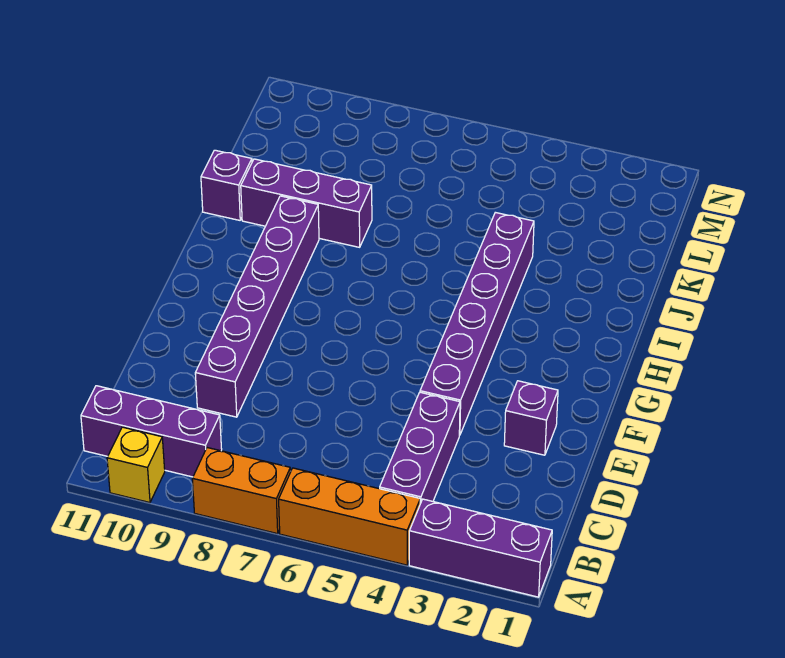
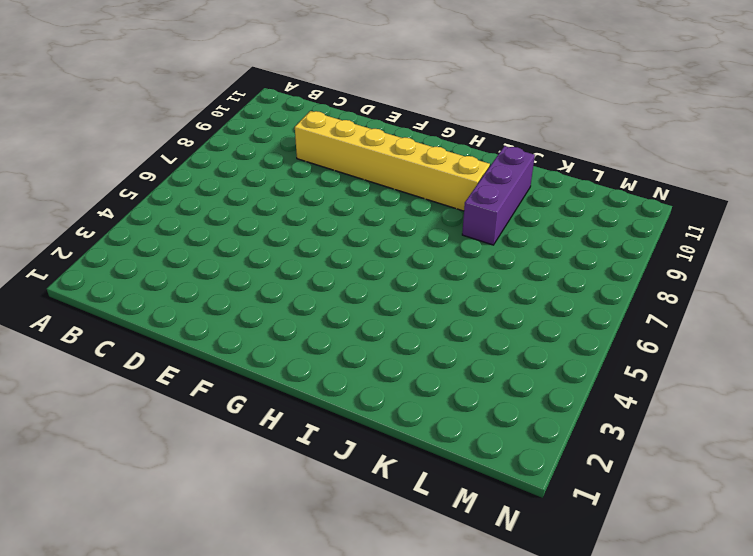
yellow 1x6 brick [295,111,490,211] -> purple 1x6 brick [195,196,319,417]
none -> purple 1x3 brick [409,499,552,597]
none -> orange 1x3 brick [279,468,420,565]

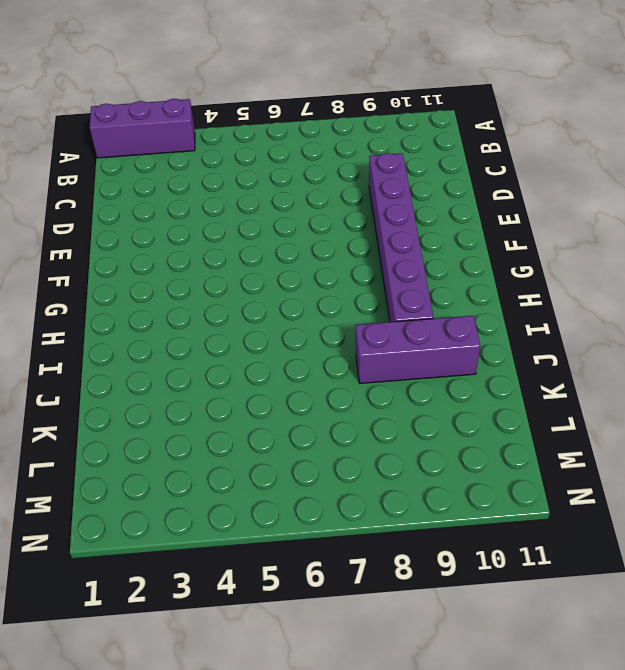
none -> orange 1x3 brick [279,468,420,565]
none -> orange 1x2 brick [192,448,291,534]

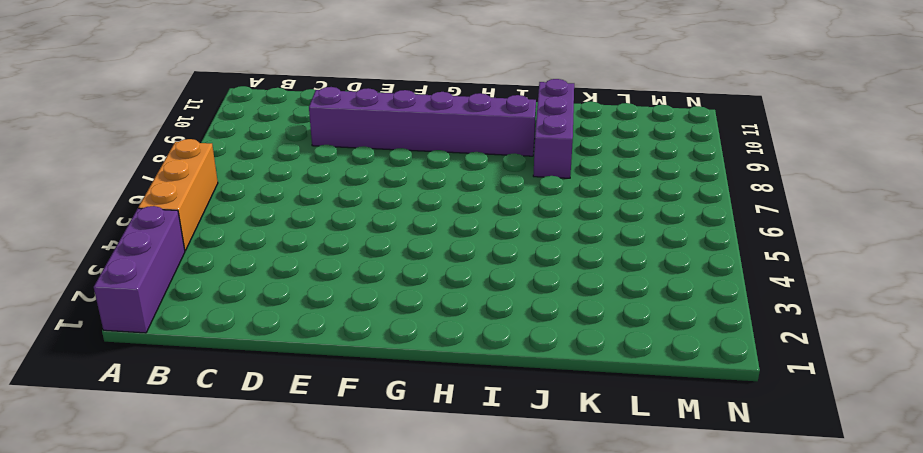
none -> orange 1x2 brick [192,448,291,534]
none -> yellow 1x1 brick [107,427,165,503]

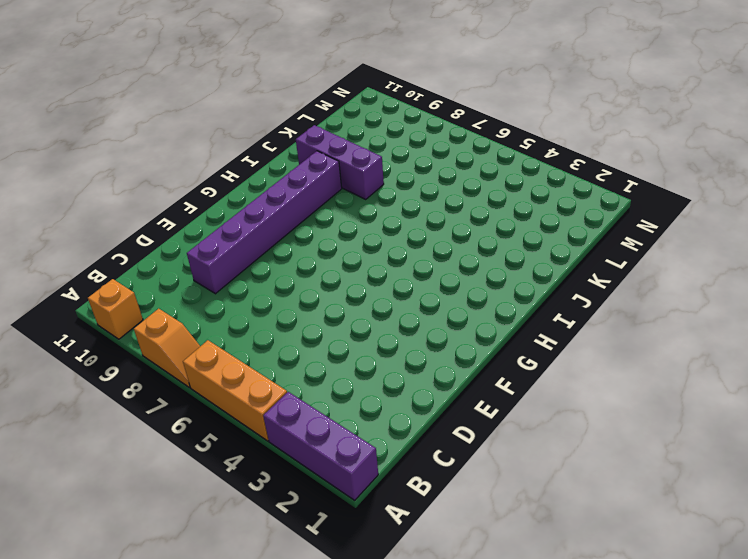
orange 1x2 slope [134,309,200,388] -> orange 1x2 brick [192,448,291,534]
orange 1x1 brick [88,279,143,339] -> yellow 1x1 brick [107,427,165,503]
none -> purple 1x3 brick [380,392,460,503]
none -> purple 1x3 brick [81,386,222,477]

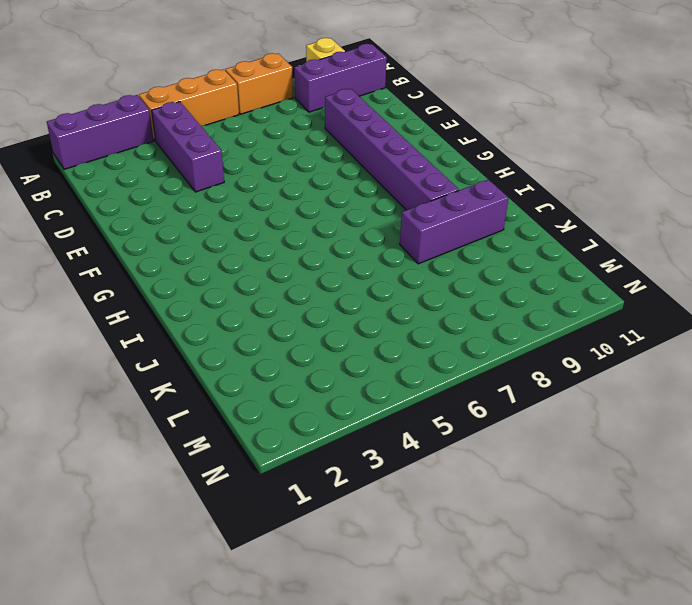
none -> purple 1x1 brick [504,381,558,455]
none -> purple 1x6 brick [420,212,534,435]

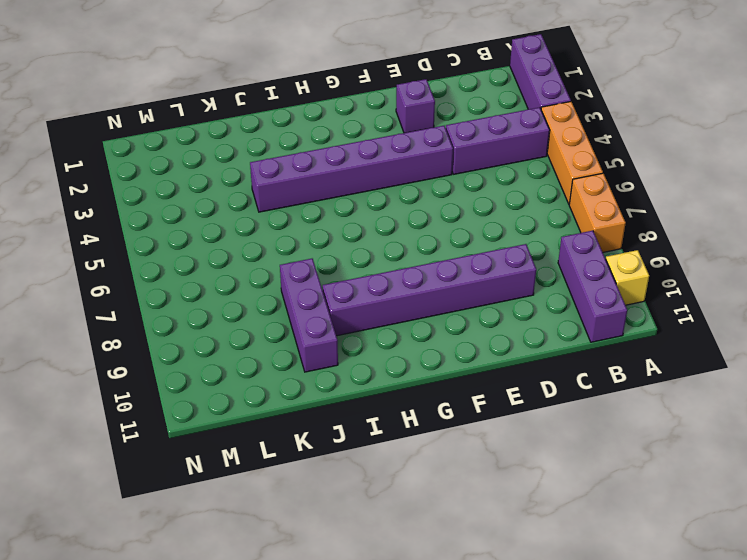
none -> purple 1x1 brick [201,150,252,220]

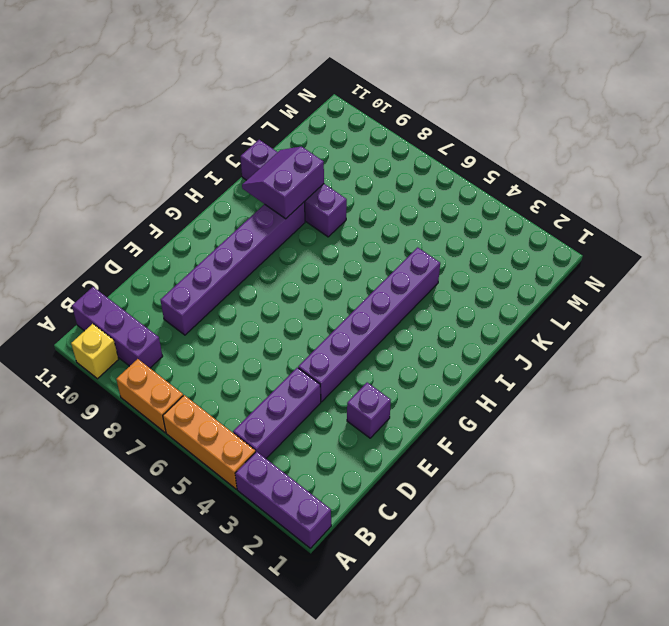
purple 2x2 slope [242,147,324,219] -> none

